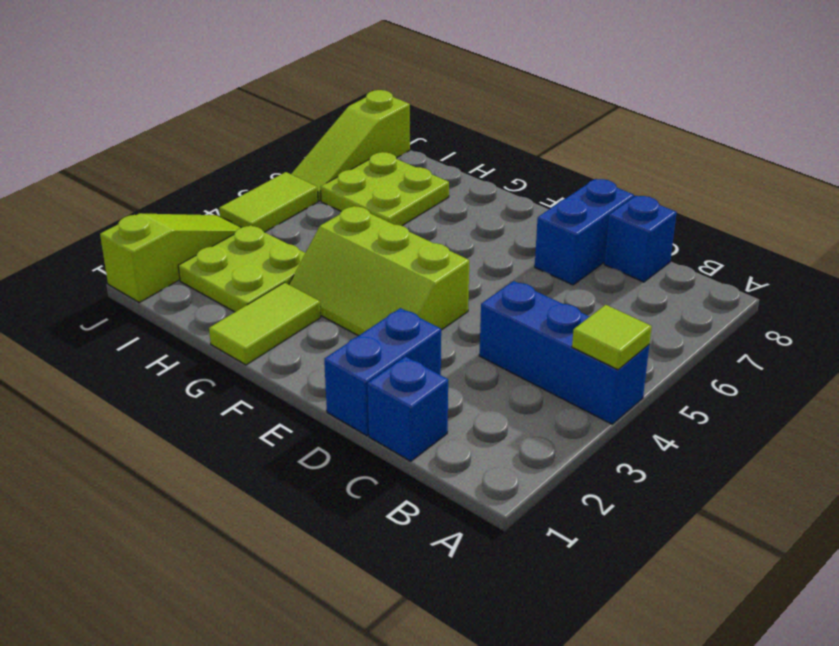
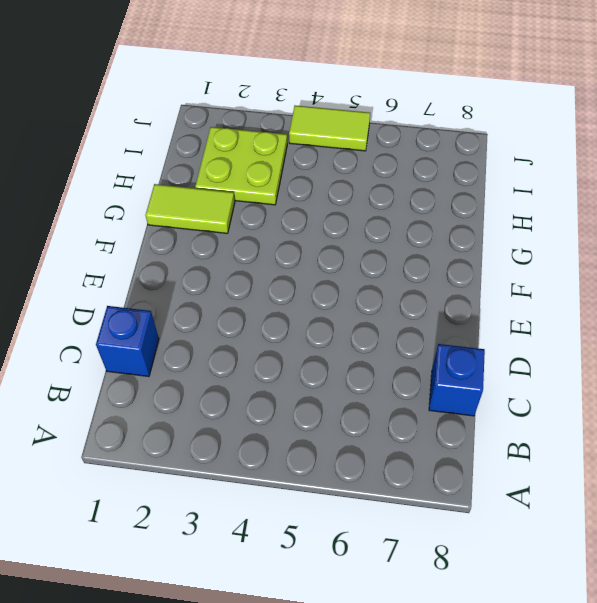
none -> blue 1x3 brick [479,281,649,424]
none -> blue 1x2 brick [324,308,441,436]
none -> blue 1x2 brick [535,179,634,285]

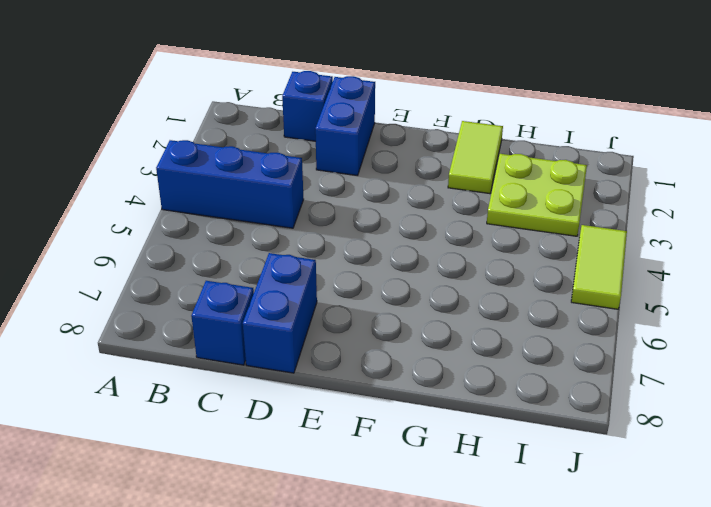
none -> lime 2x3 slope [289,206,469,336]
none -> lime 2x2 plate [321,152,449,226]
none -> lime 1x3 slope [100,213,242,303]

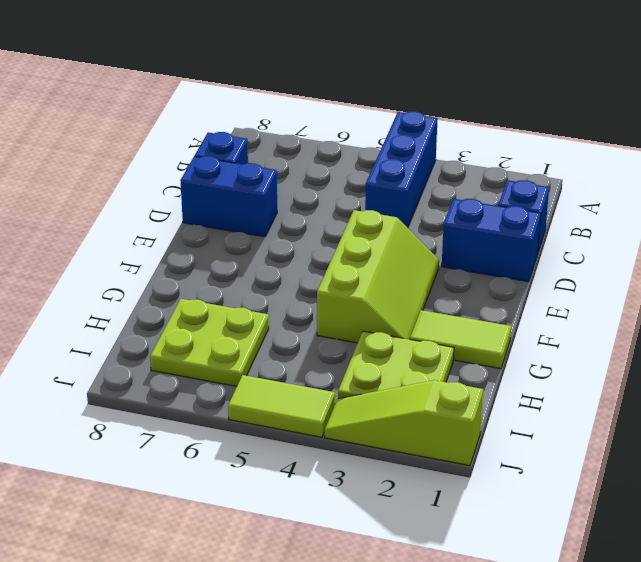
none -> lime 1x3 slope [291,90,410,201]
none -> lime 1x1 tile [572,305,652,370]

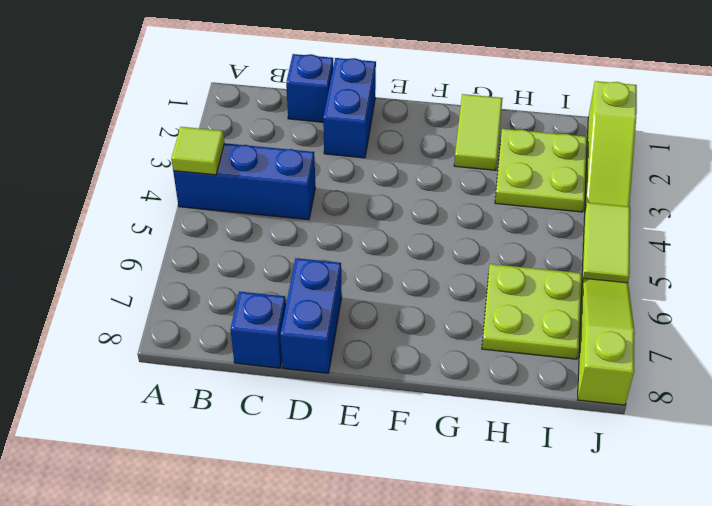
none -> lime 2x3 slope [289,206,469,336]

